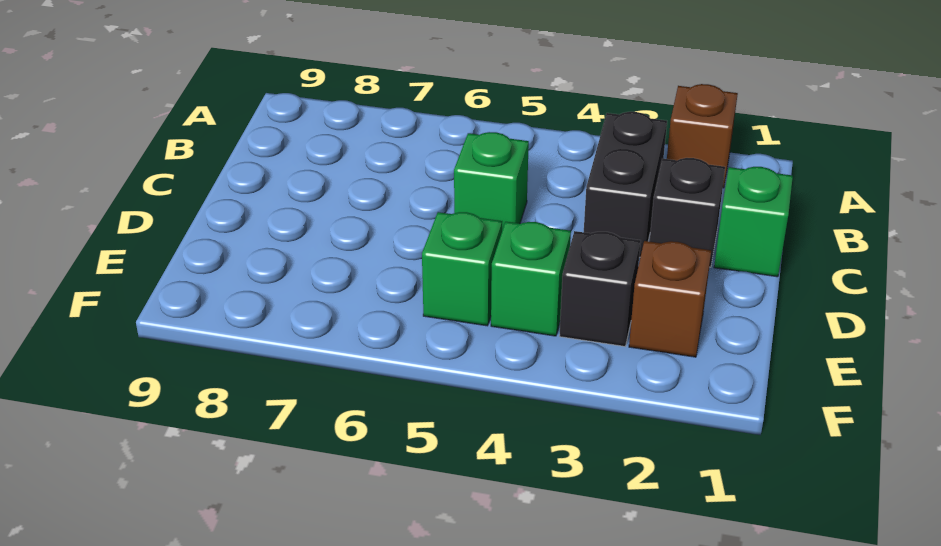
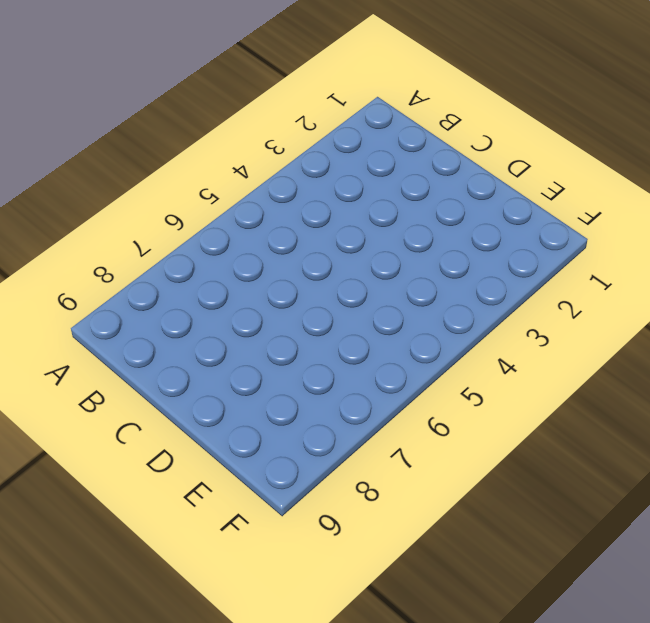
none -> brown 1x1 brick [667,84,738,188]
none -> black 1x2 brick [584,112,667,257]

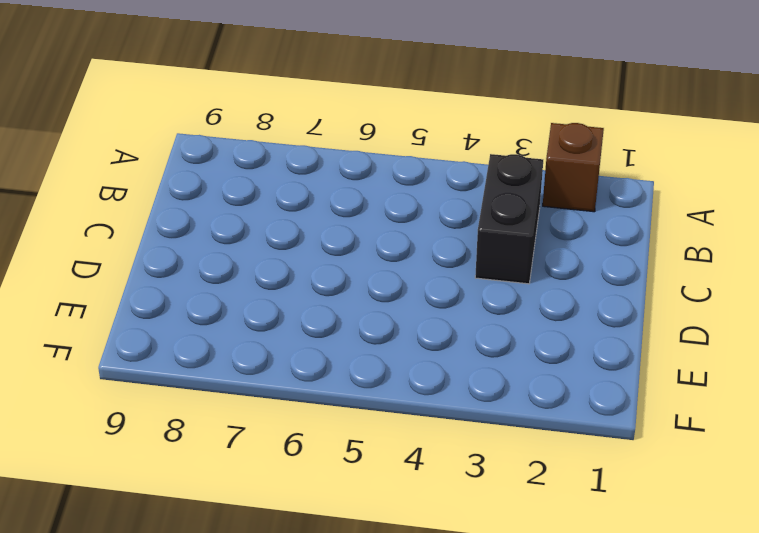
none -> green 1x1 brick [714,167,793,277]
none -> black 1x1 brick [649,158,725,267]

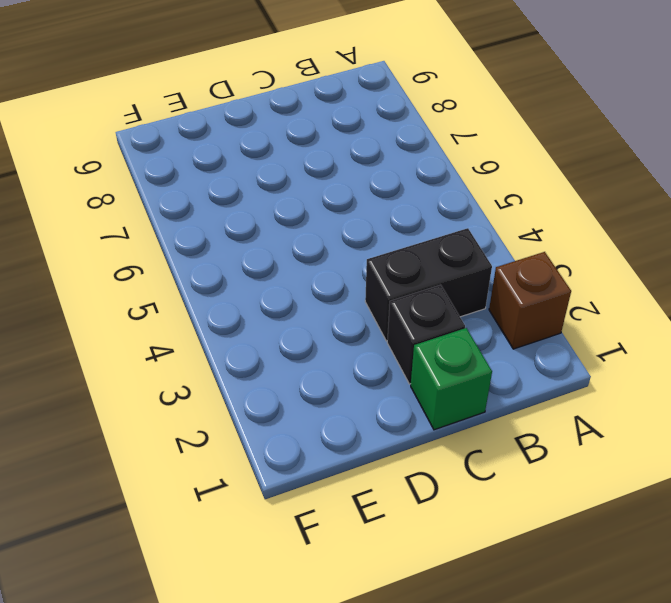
none -> green 1x1 brick [454,132,529,231]
none -> brown 1x1 brick [629,241,711,357]

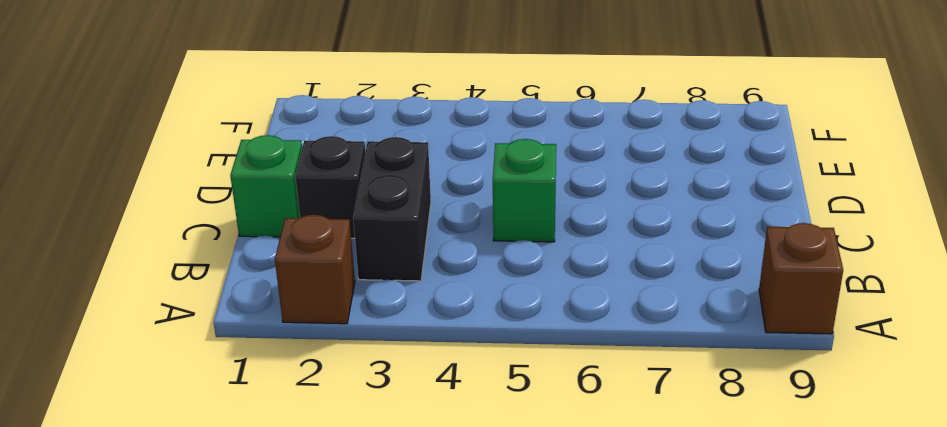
brown 1x1 brick [759,223,843,334] -> brown 1x1 brick moved to [629,241,711,357]
none -> black 1x1 brick [560,231,641,346]
none -> green 1x1 brick [491,222,571,336]

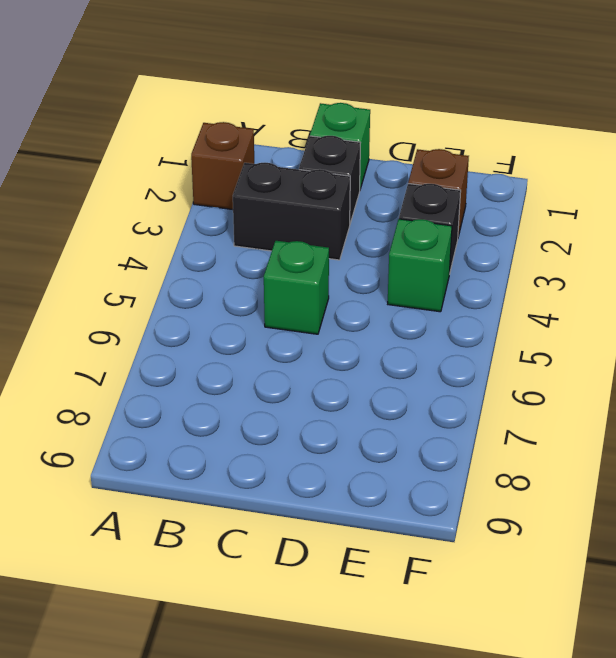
none -> green 1x1 brick [422,212,502,326]

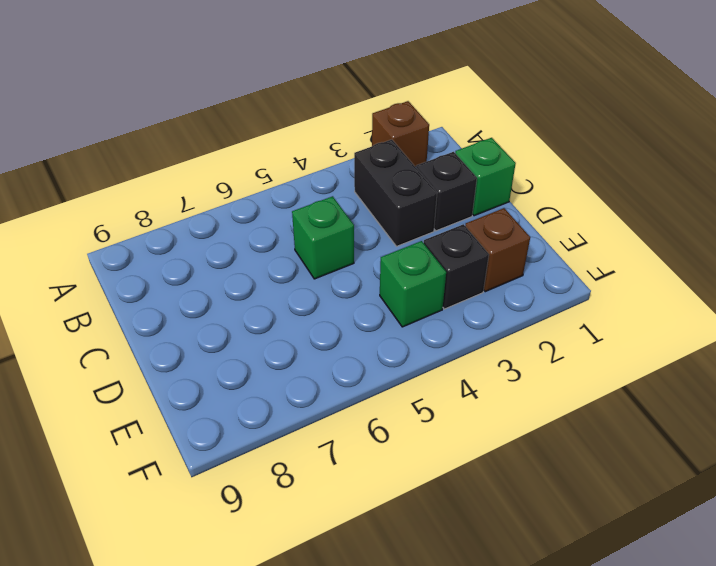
none -> green 1x1 brick [422,212,502,326]

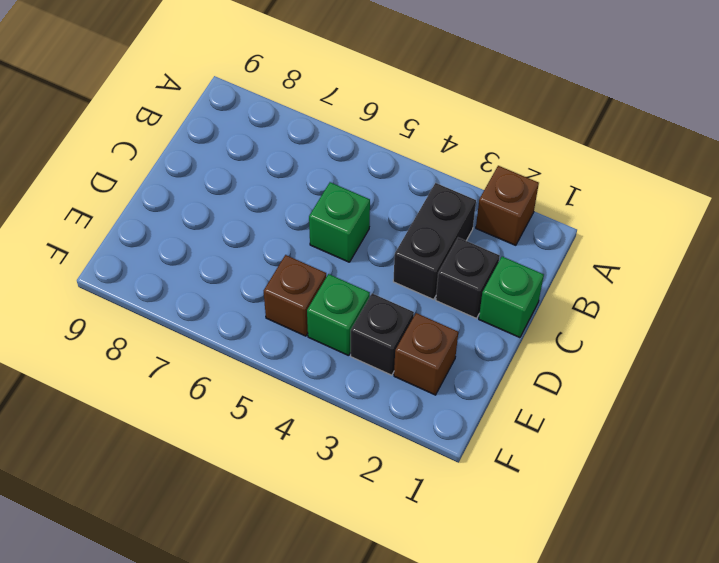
brown 1x1 brick [264,255,326,336] -> green 1x1 brick [422,212,502,326]

